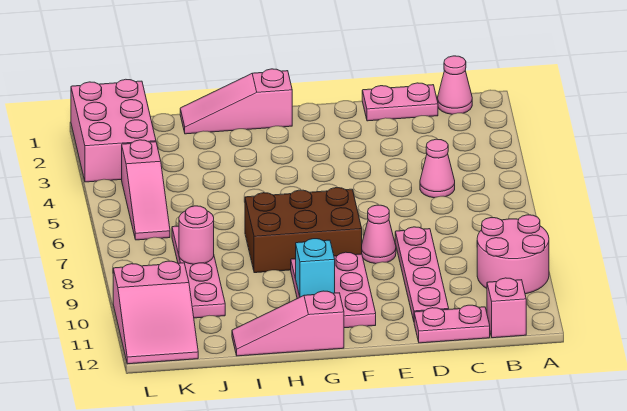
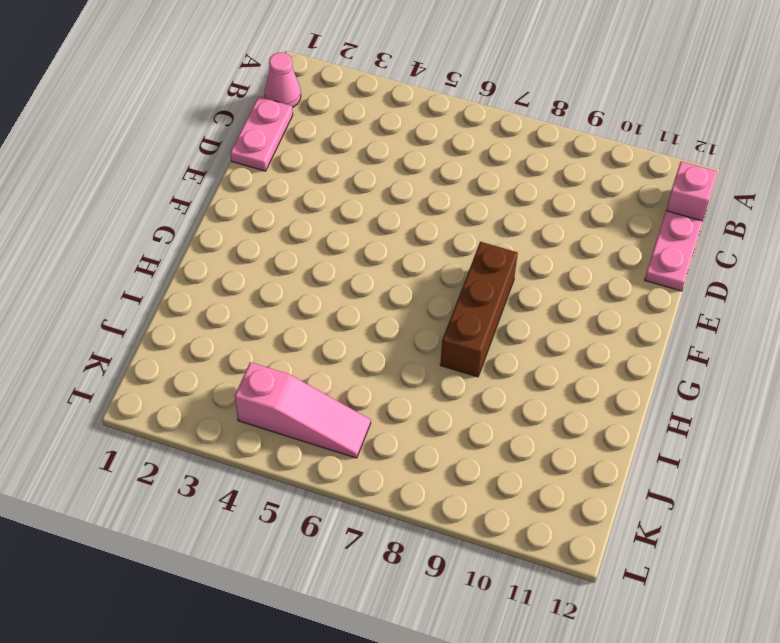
brown 1x3 brick [440,242,518,377] -> brown 2x3 brick [245,188,362,273]
none -> pink 2x2 round brick [477,215,549,294]
none -> pink 1x1 cone [420,139,455,198]
none -> pink 1x4 plate [395,227,449,321]

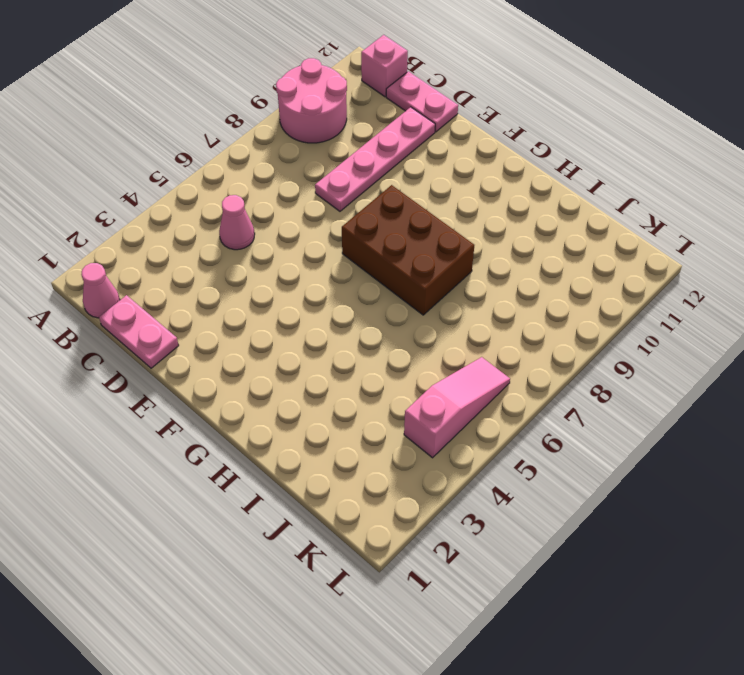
none -> pink 1x1 cone [362,205,396,264]
none -> pink 2x3 plate [291,252,376,328]
none -> pink 1x3 slope [180,69,292,134]

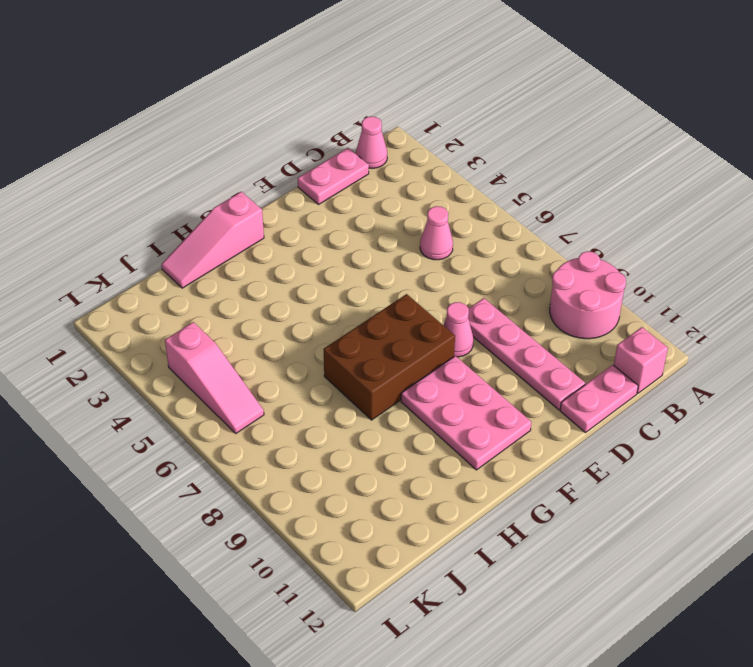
none -> pink 1x3 slope [232,291,344,356]
none -> pink 1x4 plate [172,226,225,318]
none -> pink 2x3 brick [71,79,156,182]

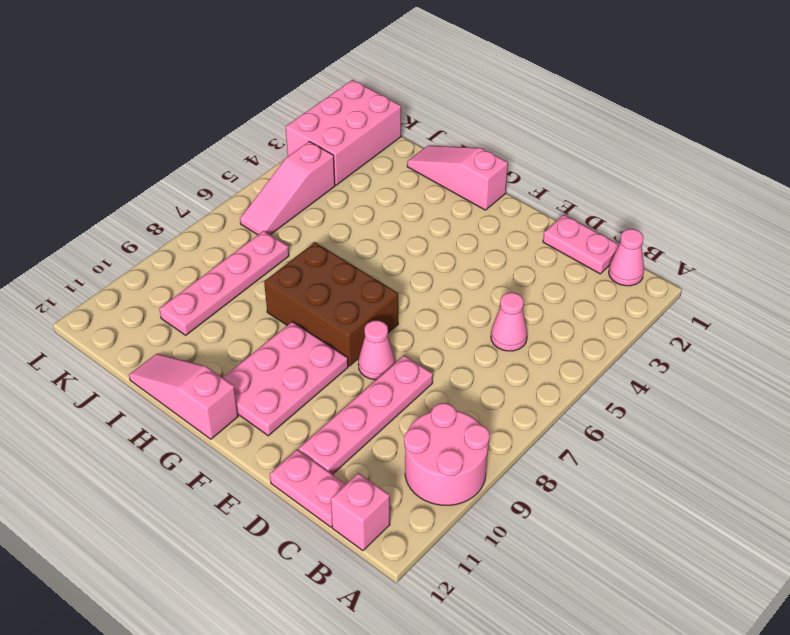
none -> pink 2x3 slope [113,261,198,364]
none -> cyan 1x1 brick [296,239,335,297]
none -> pink 1x1 round brick [179,206,214,264]

